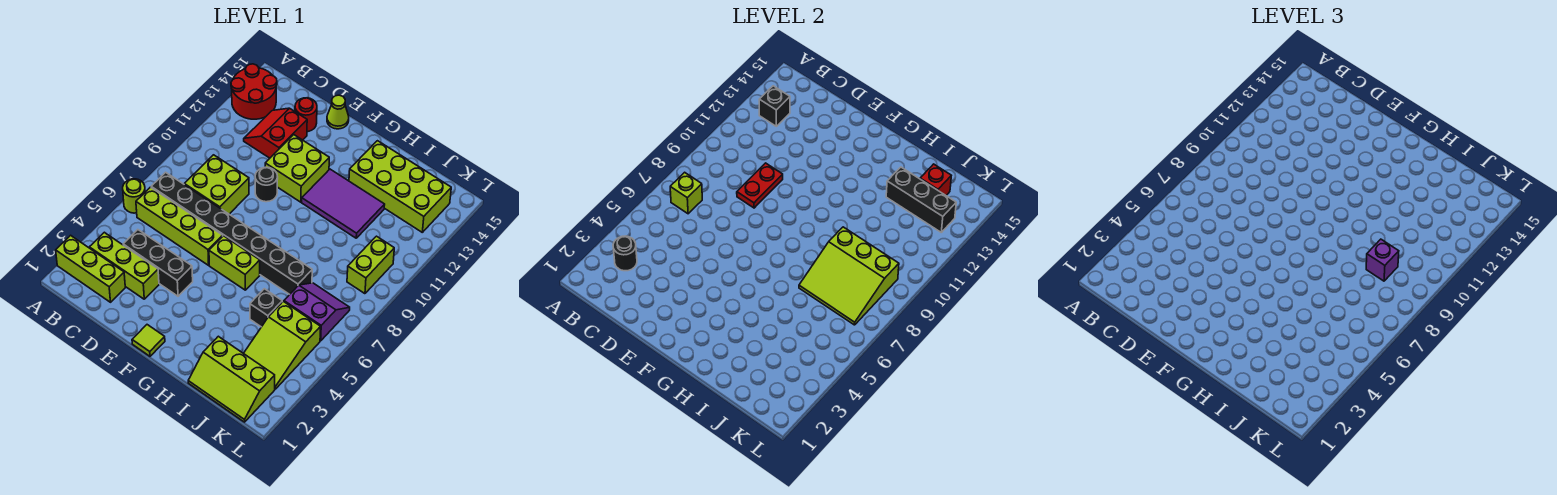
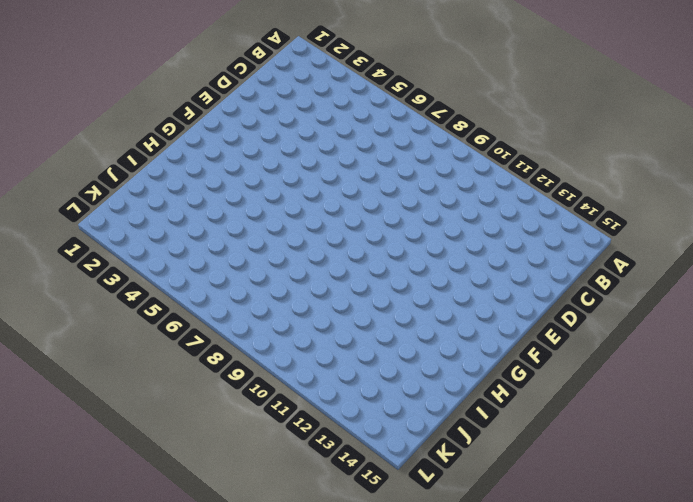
none -> lime 1x3 brick [56,235,125,302]
none -> lime 1x1 round brick [123,179,145,213]
none -> red 2x2 round brick [231,64,277,119]
none -> lime 1x3 brick [89,232,159,299]

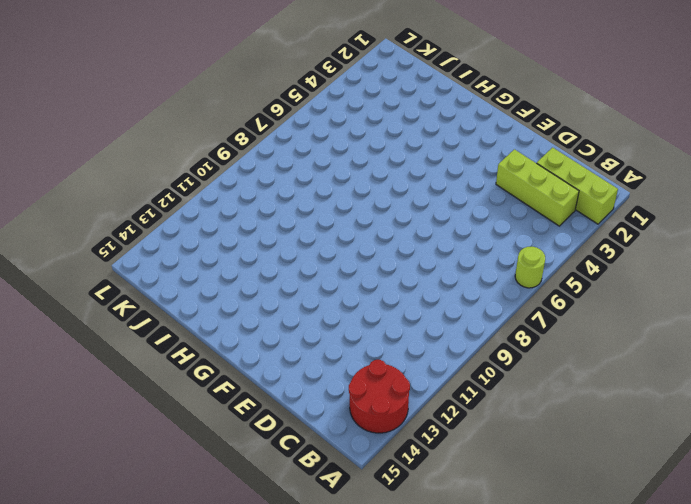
none -> lime 1x4 brick [136,187,223,265]
none -> black 1x8 brick [151,172,312,294]
none -> black 1x3 brick [123,230,193,296]
none -> lime 2x2 brick [184,155,249,214]

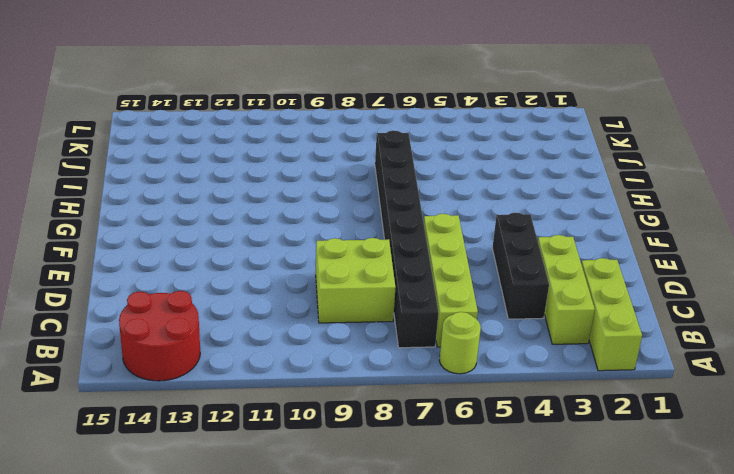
none -> red 2x2 slope [244,108,307,158]
none -> red 1x1 round brick [295,98,317,132]
none -> black 1x1 round brick [255,167,278,202]
none -> lime 2x2 brick [265,135,329,202]

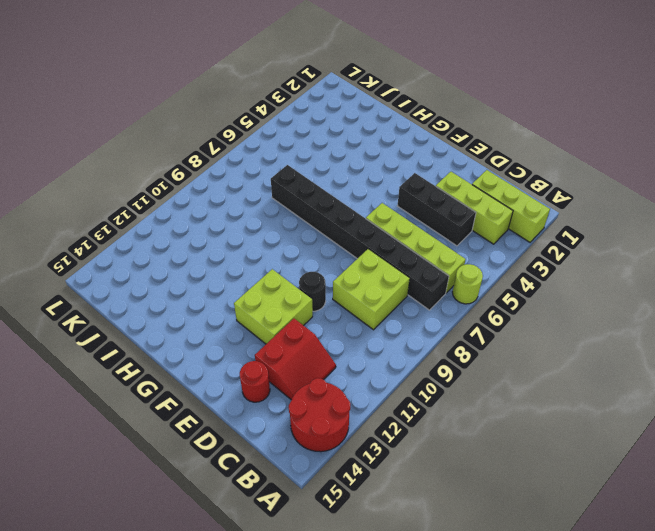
none -> lime 1x1 cone [327,95,349,129]
none -> lime 1x1 tile [132,325,165,356]
none -> lime 1x2 brick [209,236,260,290]
none -> purple 2x3 tile [302,169,385,238]

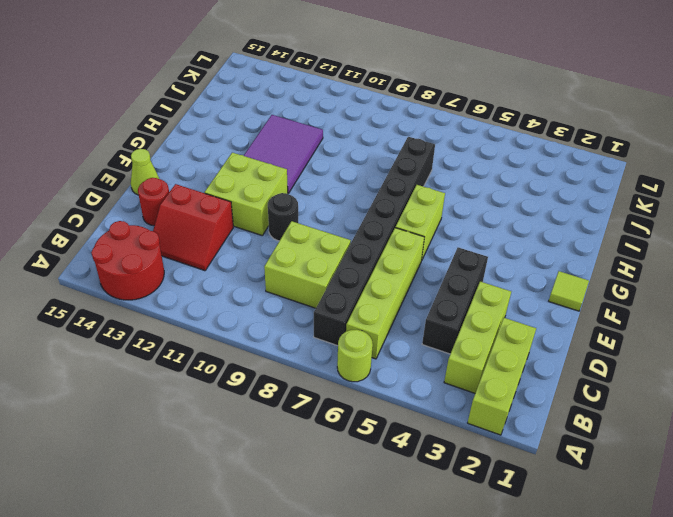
none -> lime 2x4 brick [349,141,451,232]
none -> lime 2x3 slope [188,336,275,422]
none -> black 1x1 brick [250,289,282,327]
none -> lime 2x3 slope [244,301,321,389]

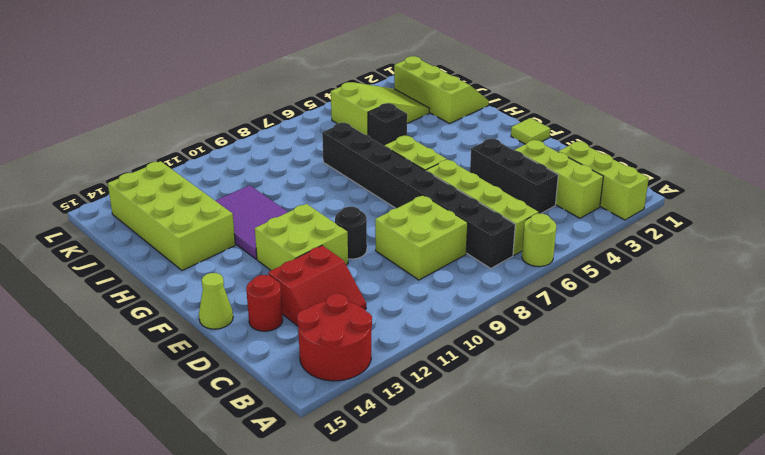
none -> purple 2x2 slope [284,283,350,341]
none -> lime 1x2 brick [347,236,394,294]
none -> black 1x1 round brick [613,236,637,271]
none -> lime 1x1 brick [670,172,702,214]

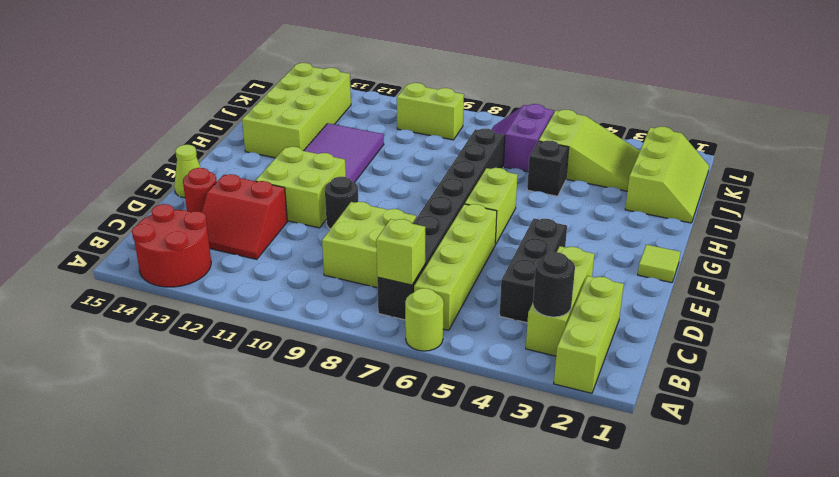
none -> black 1x1 brick [759,86,790,126]
none -> red 1x2 plate [737,163,783,208]
none -> lime 3x3 slope [799,227,899,325]
none -> black 1x3 brick [886,167,956,232]

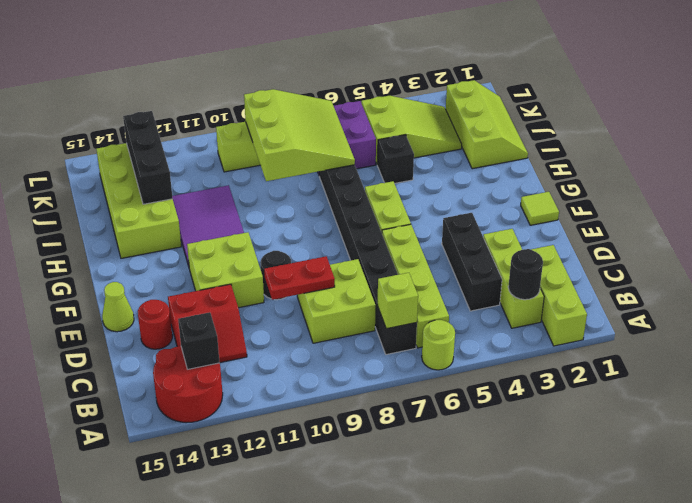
none -> red 1x1 brick [920,164,951,195]
none -> purple 1x1 brick [1366,239,1399,281]

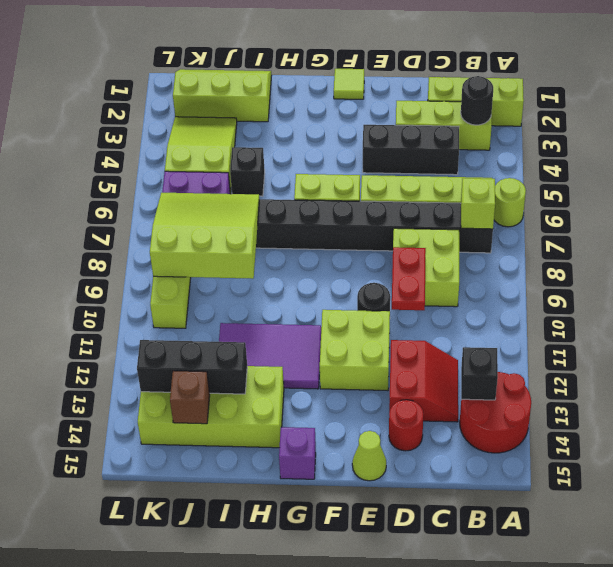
purple 1x1 brick [279,427,316,479] -> purple 1x1 brick moved to [1366,239,1399,281]
brown 1x1 brick [170,371,210,424] -> red 1x1 brick [920,164,951,195]

